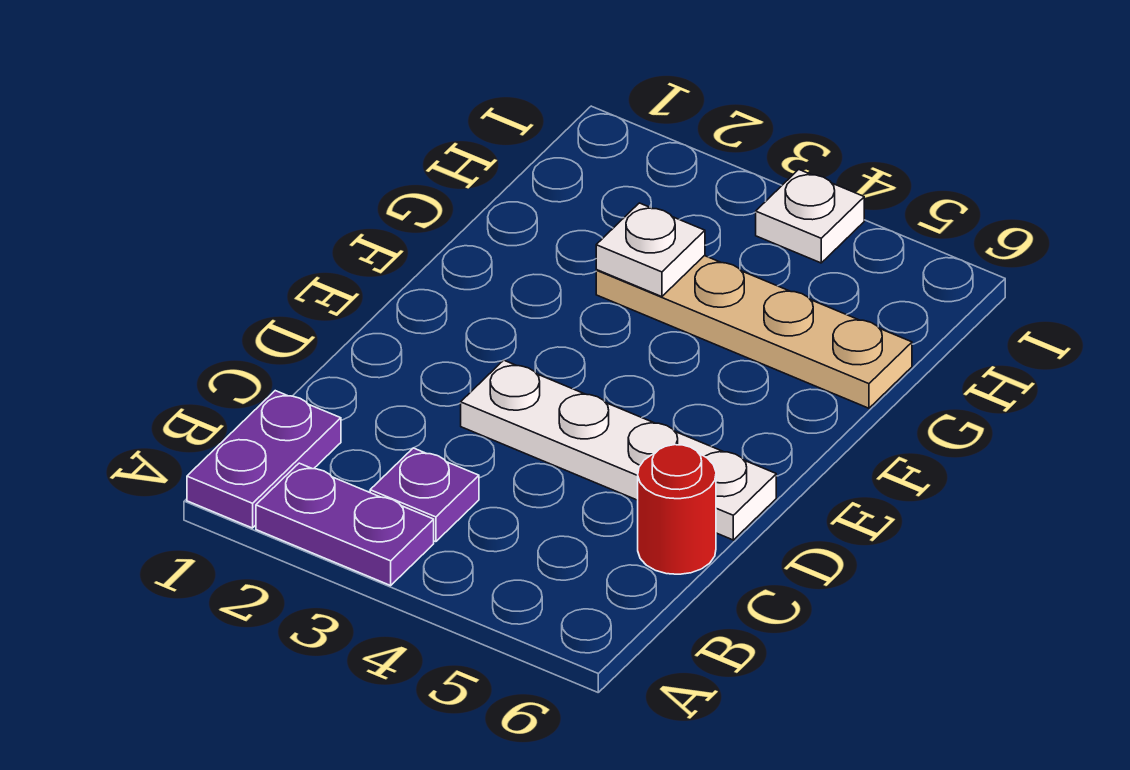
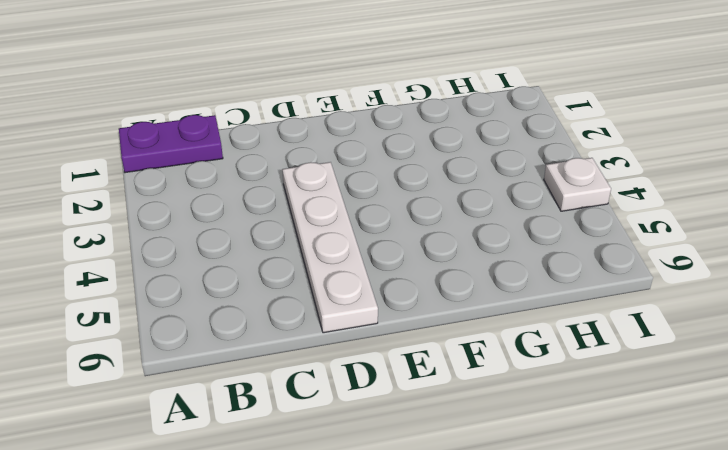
none -> purple 1x2 plate [256,463,434,585]
none -> purple 1x1 plate [370,448,479,542]

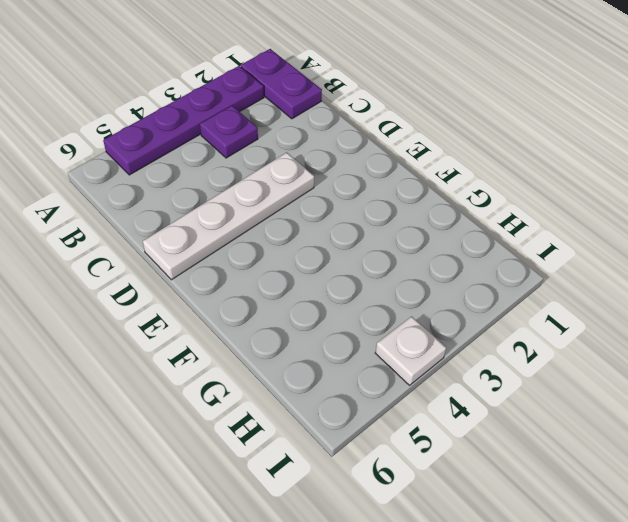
purple 1x4 plate [103,66,264,175] -> purple 1x2 plate [256,463,434,585]
none -> red 1x1 round brick [638,445,716,574]
none -> tan 1x4 plate [596,256,912,408]

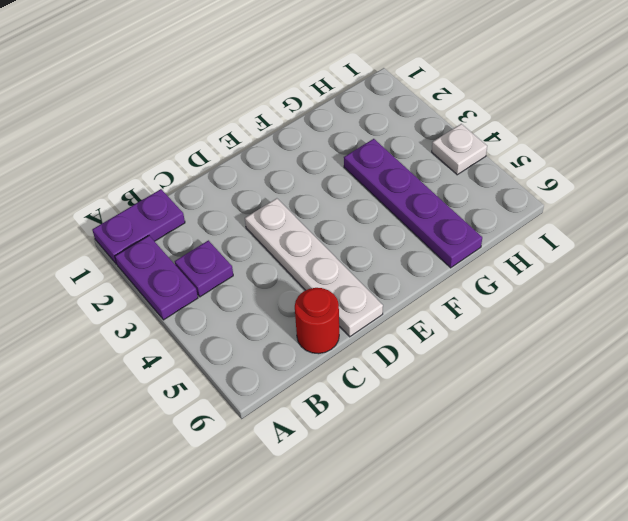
purple 1x4 plate [344,139,482,268] -> tan 1x4 plate [596,256,912,408]
none -> white 1x1 plate [596,203,705,297]

